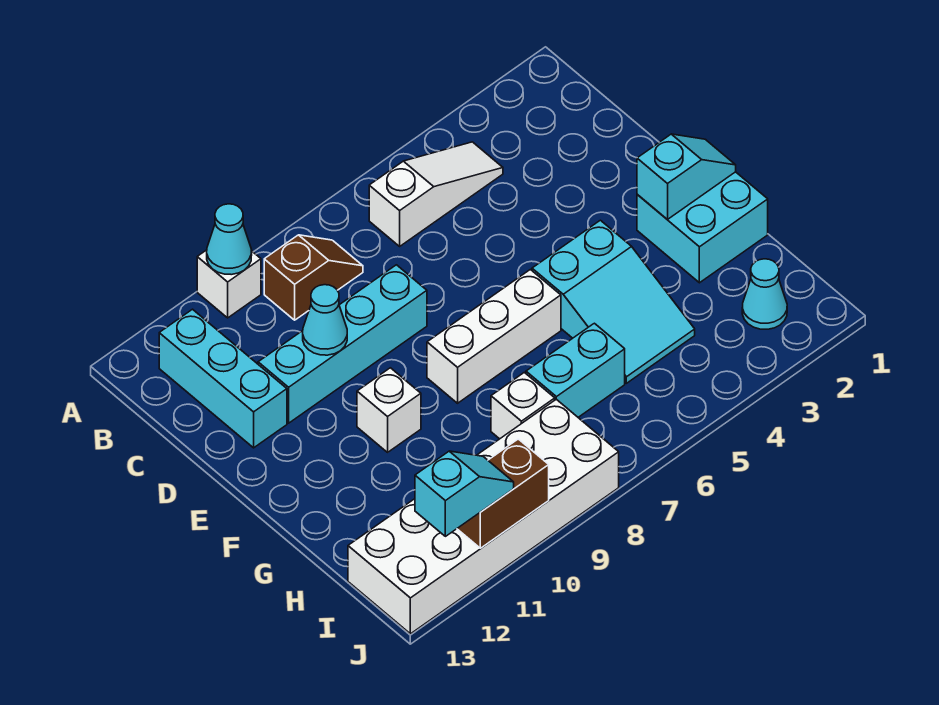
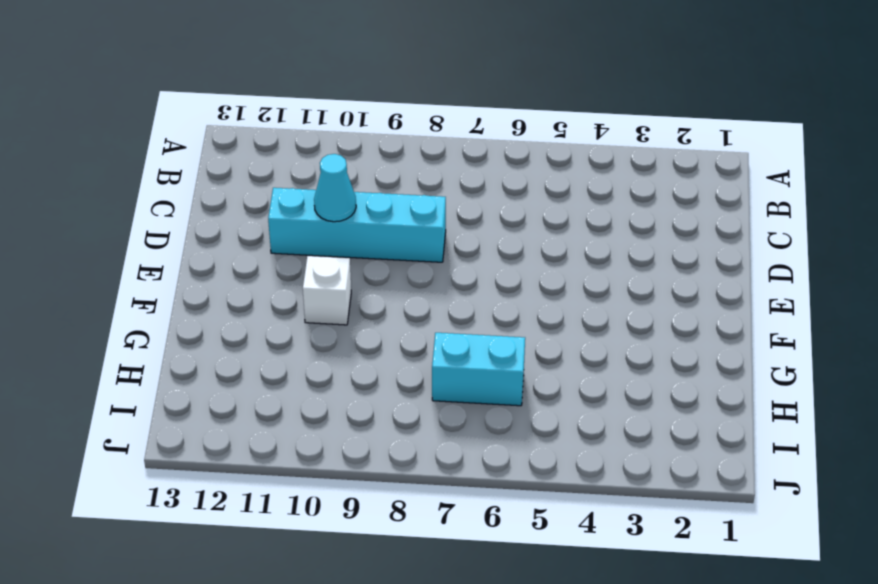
none -> white 1x1 brick [197,250,261,318]
none -> white 1x3 slope [369,142,503,246]
none -> brown 1x2 slope [264,235,363,320]

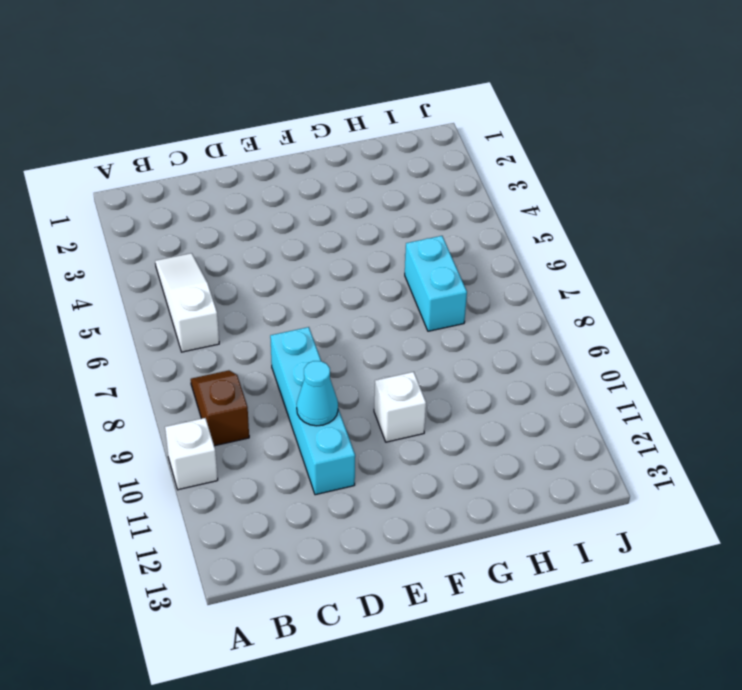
none -> cyan 1x3 brick [159,309,287,448]
none -> cyan 2x2 brick [637,172,768,283]
none -> cyan 2x3 slope [532,220,695,383]

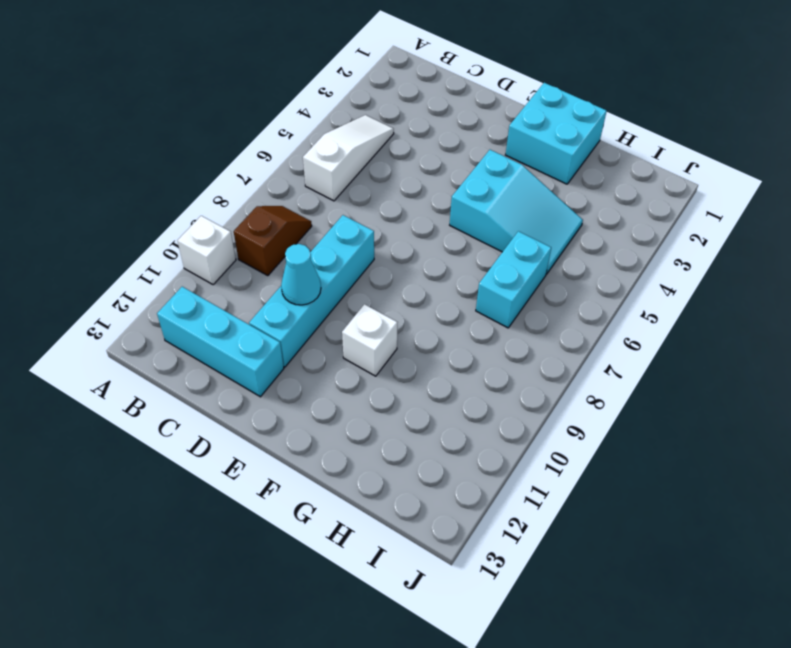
none -> white 1x3 brick [427,270,561,403]
none -> white 1x1 brick [491,372,555,439]
none -> cyan 1x1 cone [742,259,787,329]

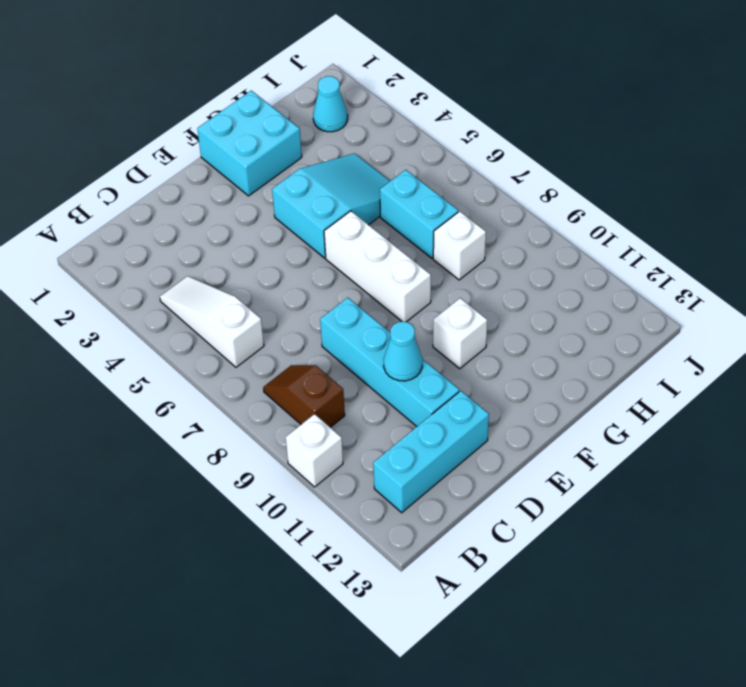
none -> white 2x6 brick [348,399,619,634]
none -> cyan 1x1 cone [207,204,252,275]
none -> cyan 1x2 slope [637,134,736,219]

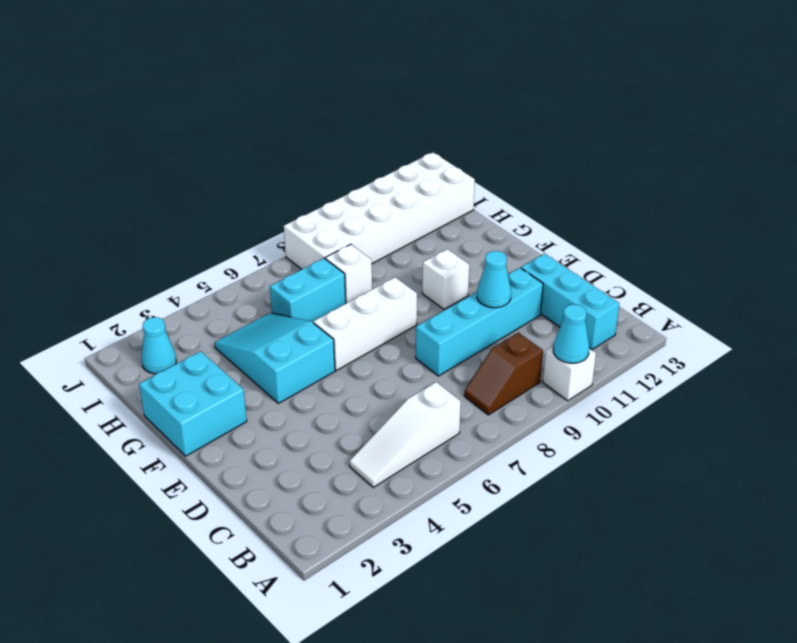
none -> cyan 1x2 slope [637,134,736,219]
none -> brown 1x2 brick [457,439,549,548]
none -> cyan 1x2 slope [415,451,514,536]

